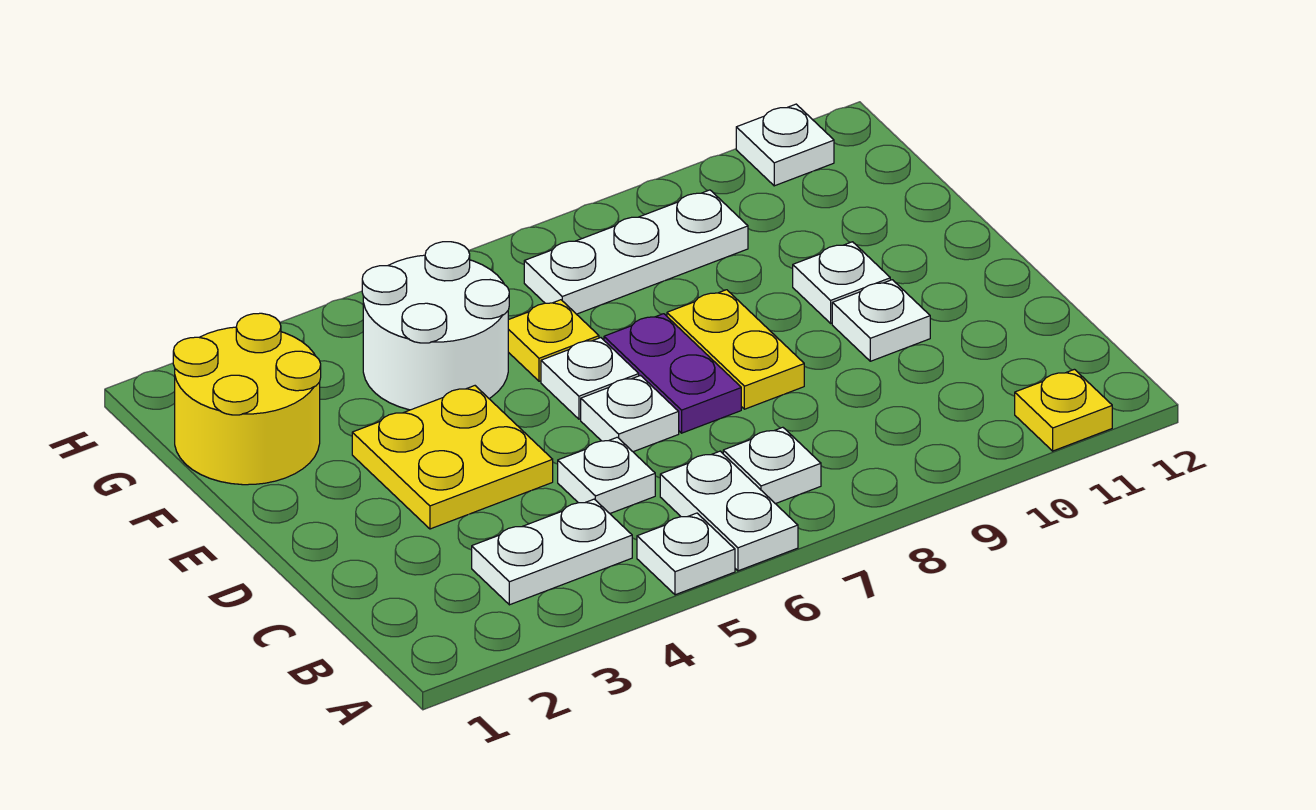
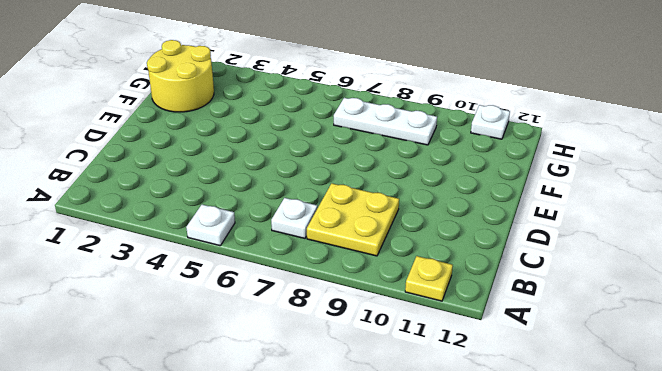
yellow 2x2 plate [307,183,399,256] -> yellow 2x2 plate moved to [352,386,553,529]
none -> white 1x2 plate [660,451,798,571]
none -> white 1x2 plate [472,499,632,605]
none -> white 1x1 plate [558,437,655,513]

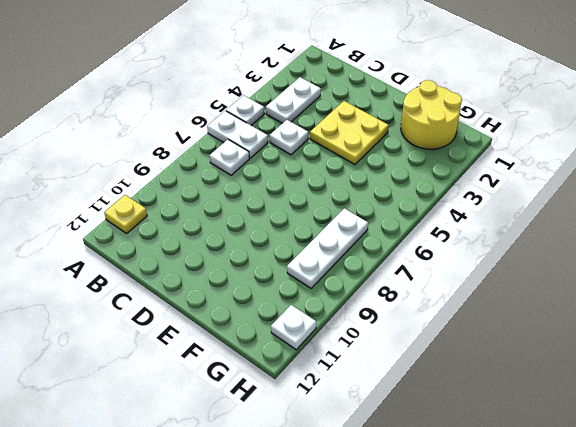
none -> white 1x1 plate [581,376,679,452]
none -> purple 1x2 plate [604,314,741,433]
none -> yellow 1x2 plate [667,290,804,409]

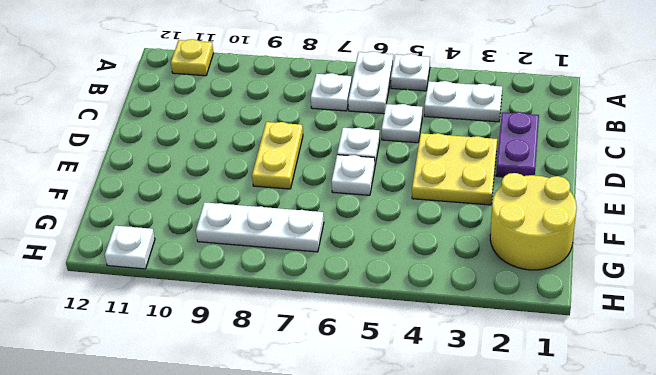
purple 1x2 plate [496,112,539,177] -> purple 1x2 plate moved to [604,314,741,433]
none -> white 1x1 plate [832,280,930,361]
none -> white 1x1 plate [793,242,890,323]
none -> white 2x2 round brick [362,242,509,410]

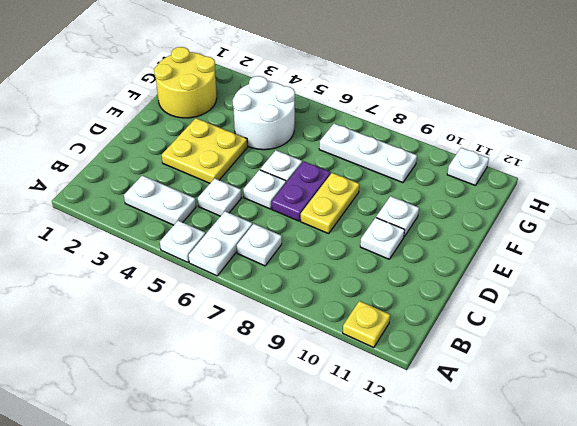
none -> yellow 1x1 plate [508,300,599,381]

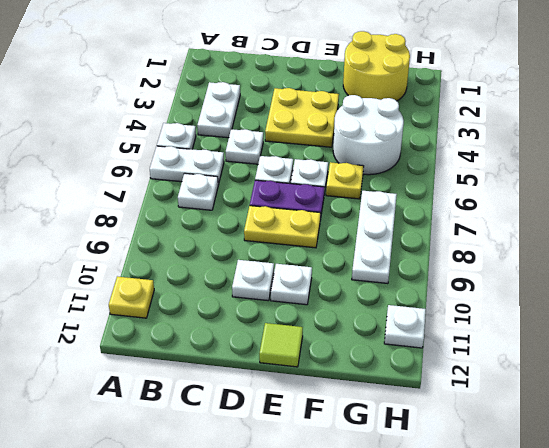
lime 1x1 tile [259,323,303,367] -> none

